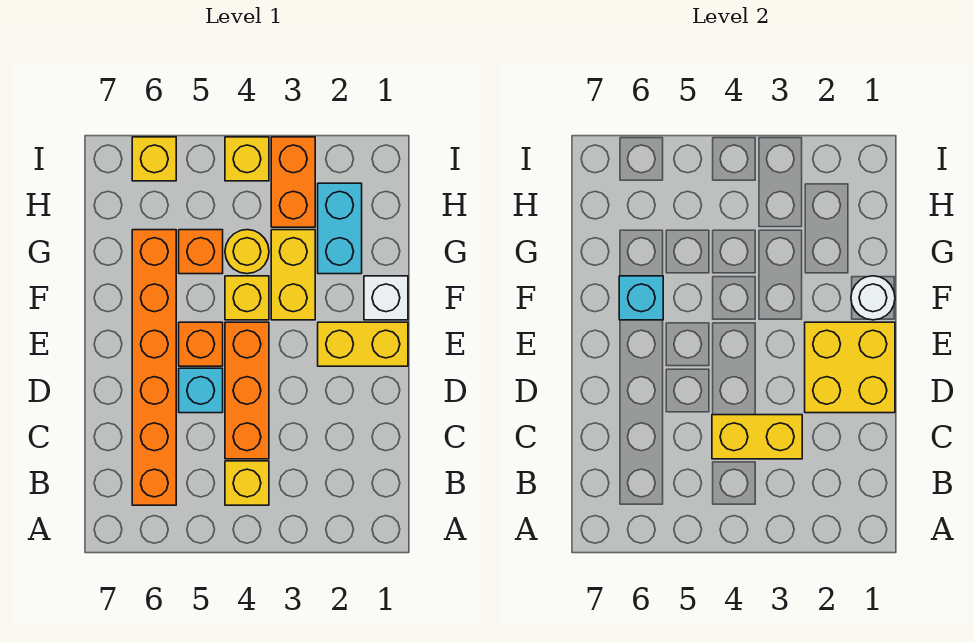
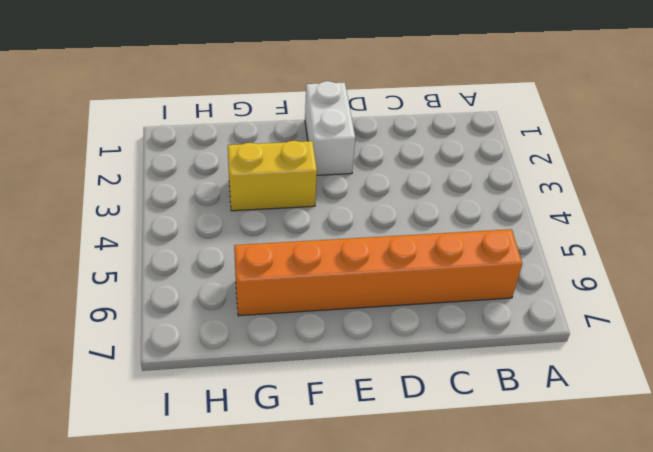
white 1x2 brick [305,81,355,175] -> yellow 1x2 brick [318,322,408,366]
none -> yellow 1x1 brick [225,461,269,505]
none -> orange 1x3 brick [225,322,269,459]
none -> cyan 1x1 brick [179,368,223,413]

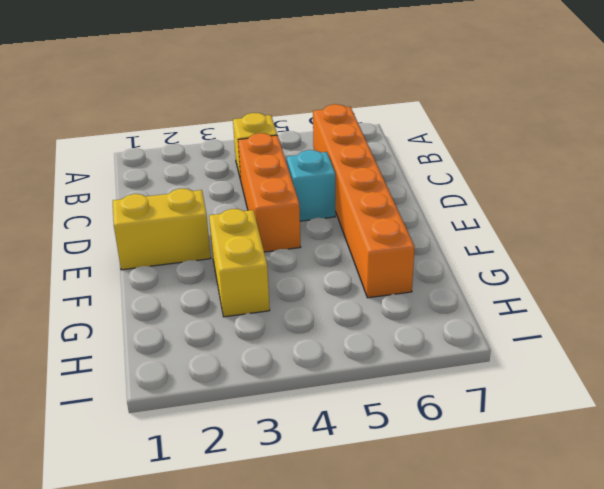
none -> orange 1x1 brick [179,322,223,366]
none -> white 1x1 brick [364,276,408,320]
none -> yellow 1x1 brick [225,276,269,320]

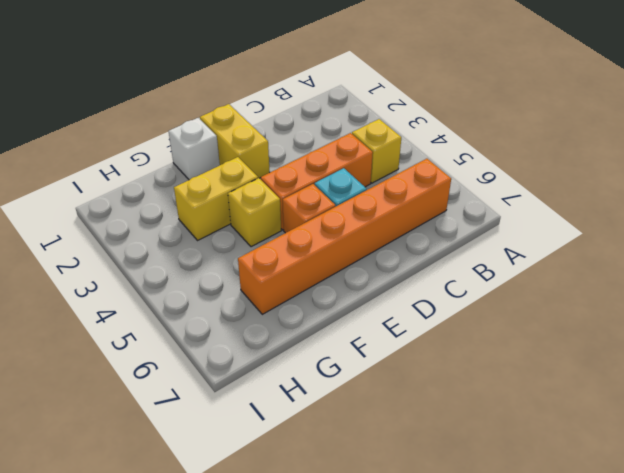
none -> cyan 1x2 brick [318,183,362,274]
none -> yellow 1x1 round brick [225,230,269,274]
none -> orange 1x1 brick [179,230,223,274]

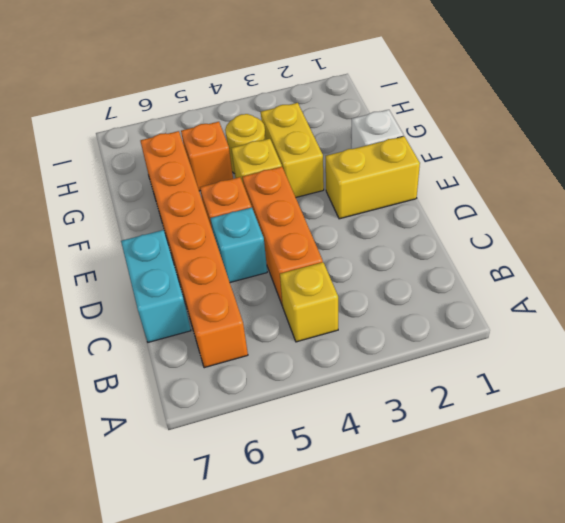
cyan 1x2 brick [121,230,191,342] -> cyan 1x2 brick moved to [318,183,362,274]
none -> orange 1x2 brick [271,137,315,227]
none -> yellow 1x1 brick [225,137,269,181]
none -> yellow 1x1 brick [132,137,176,181]

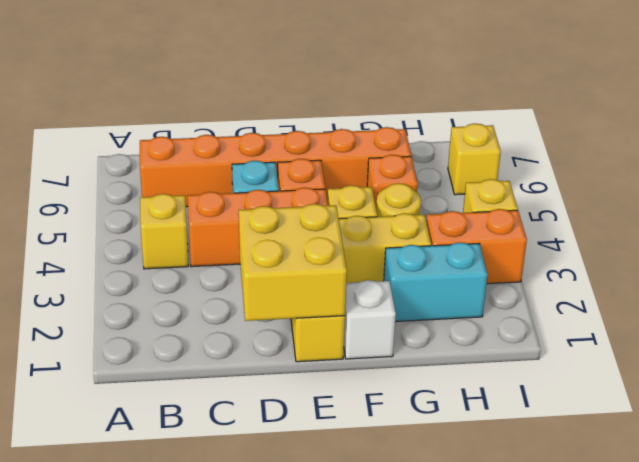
none -> yellow 1x2 brick [712,415,802,459]
none -> white 1x1 round brick [851,276,895,320]
none -> cyan 1x1 brick [619,276,663,320]

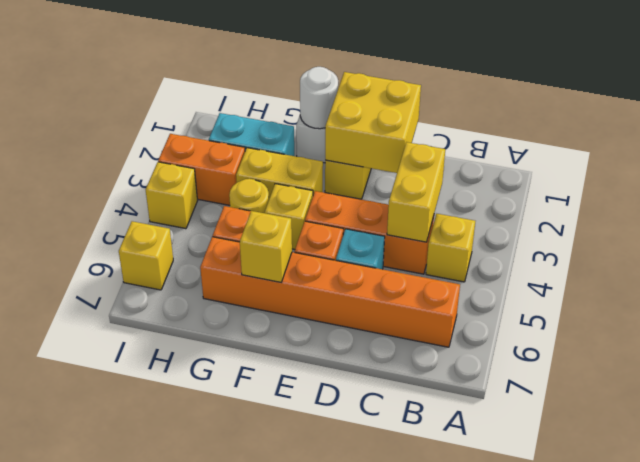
yellow 1x1 brick [240,211,292,282] -> cyan 1x1 brick [619,276,663,320]

